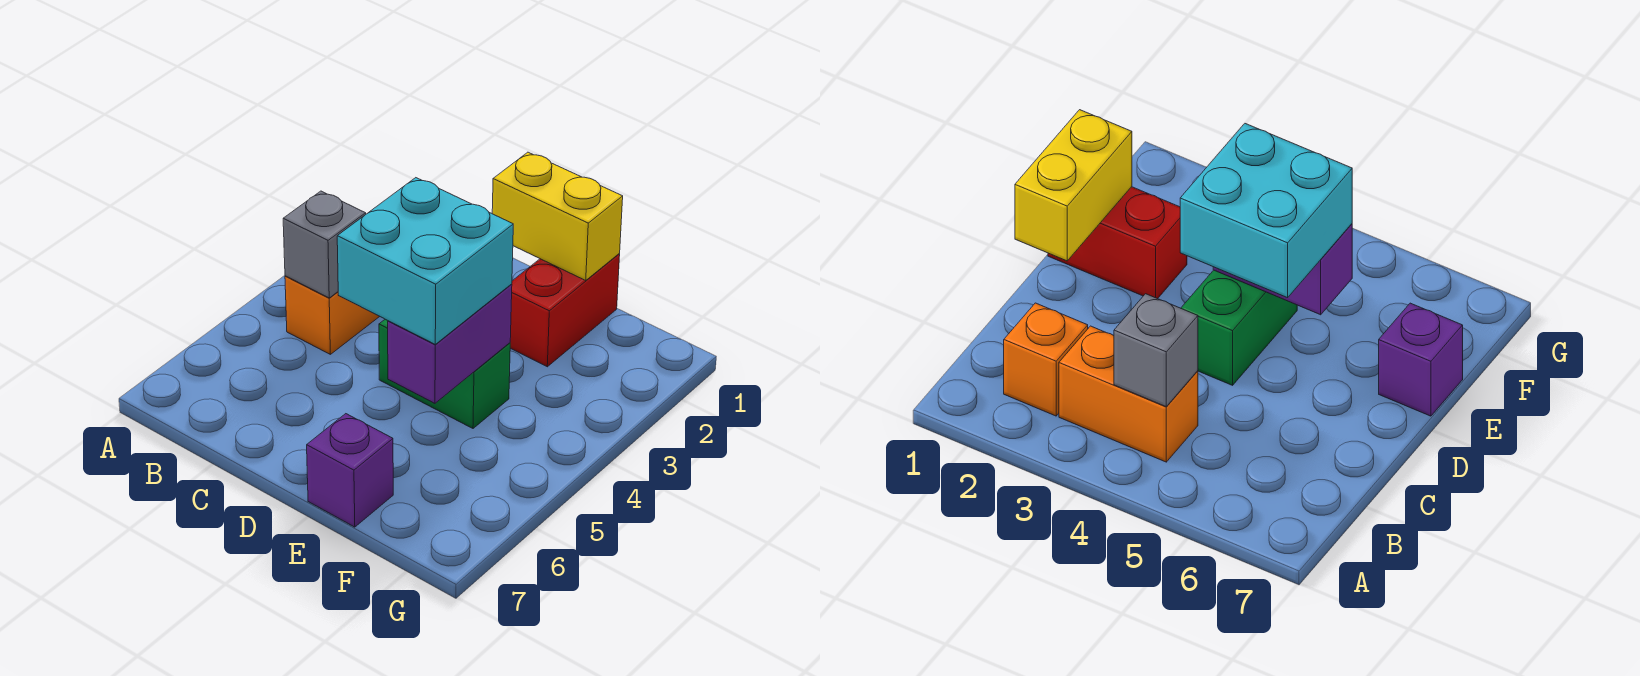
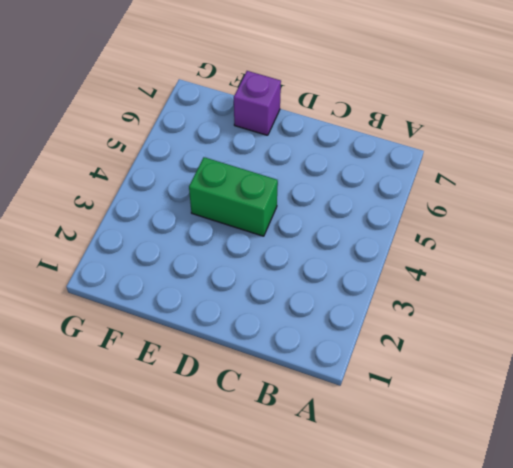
none -> orange 1x1 brick [1004,303,1088,416]
none -> orange 1x2 brick [285,276,380,354]

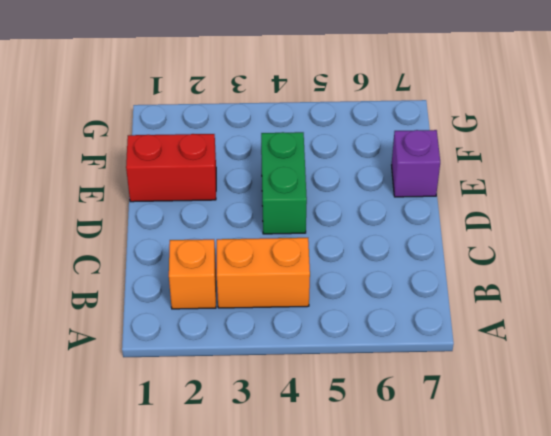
none -> grey 1x1 brick [283,191,366,298]
none -> yellow 1x2 brick [492,152,623,281]

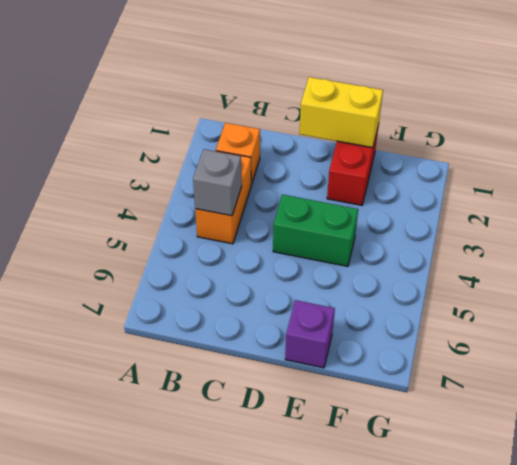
none -> purple 1x2 brick [388,284,512,403]
none -> cyan 2x2 brick [337,178,513,344]

